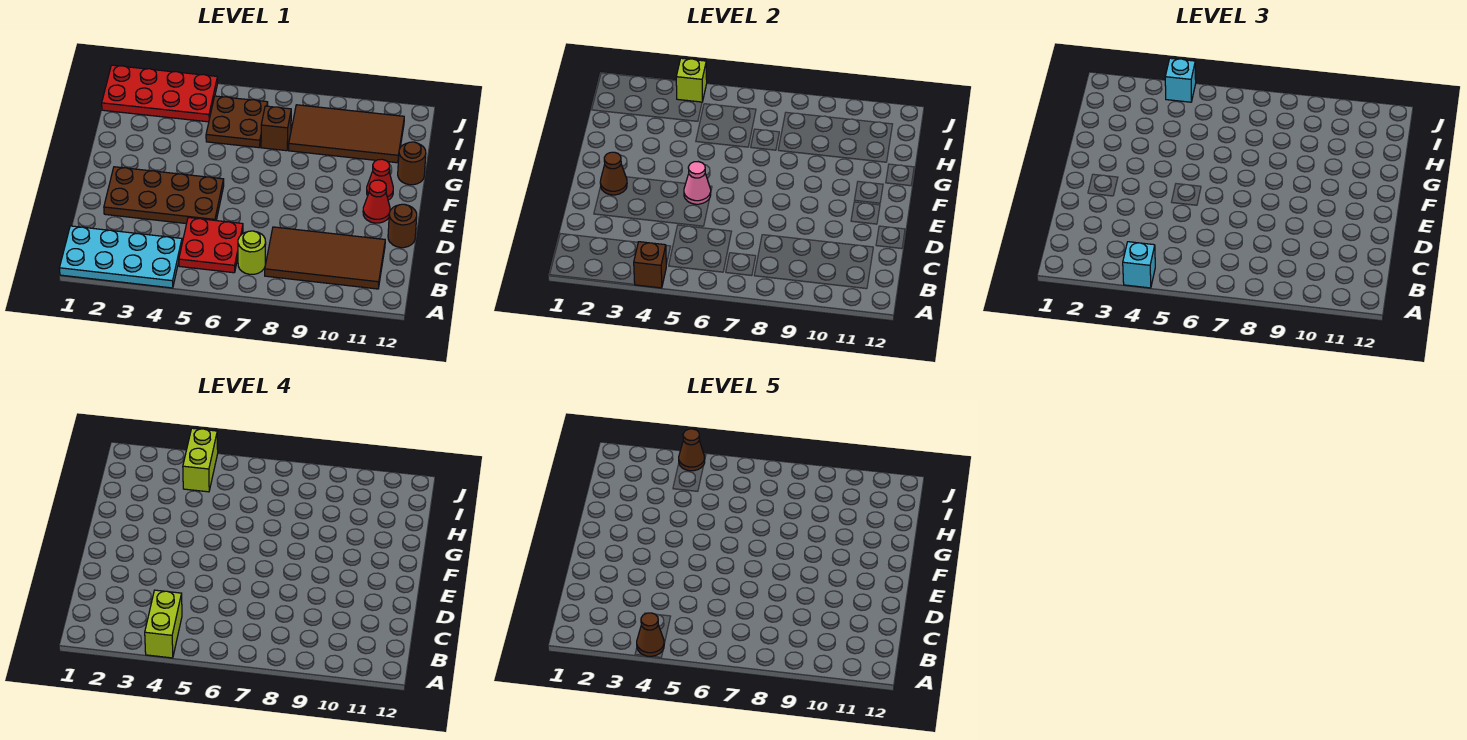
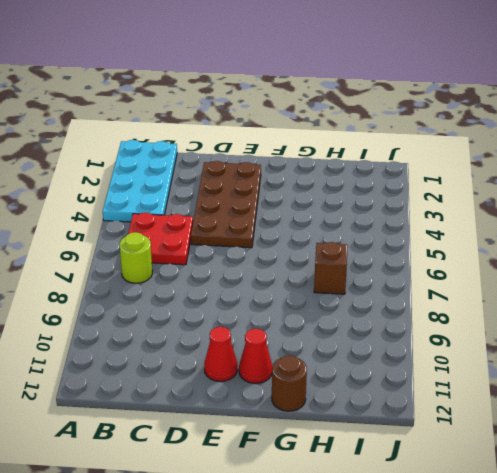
none -> brown 2x4 tile [265,227,385,289]
none -> brown 1x1 round brick [388,204,417,248]
none -> brown 2x2 plate [206,96,268,148]

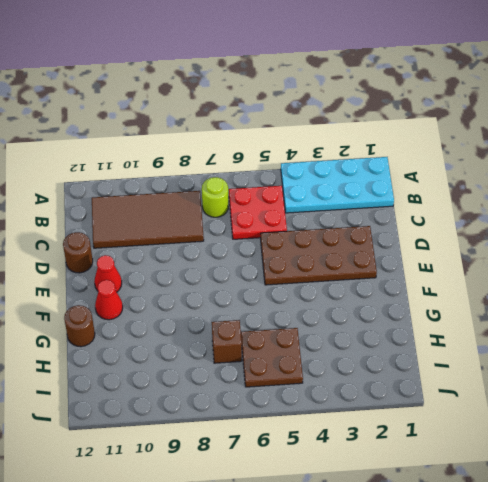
none -> brown 2x4 tile [289,105,404,163]
none -> red 2x4 plate [102,65,218,122]
none -> brown 1x1 brick [634,242,666,288]

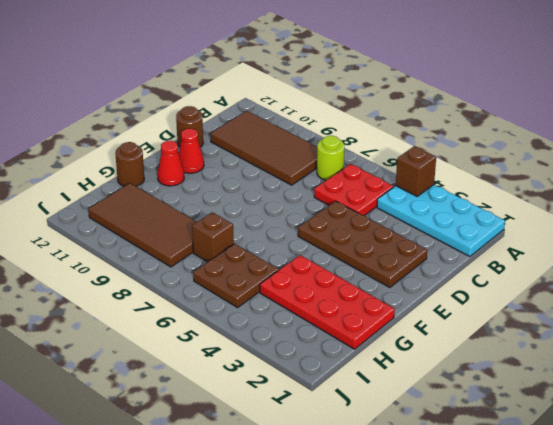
red 2x4 plate [260,255,395,349] -> red 2x4 plate moved to [102,65,218,122]
none -> brown 1x1 cone [600,152,627,195]
none -> pink 1x1 cone [684,162,711,204]
none -> lime 1x1 brick [676,58,707,102]

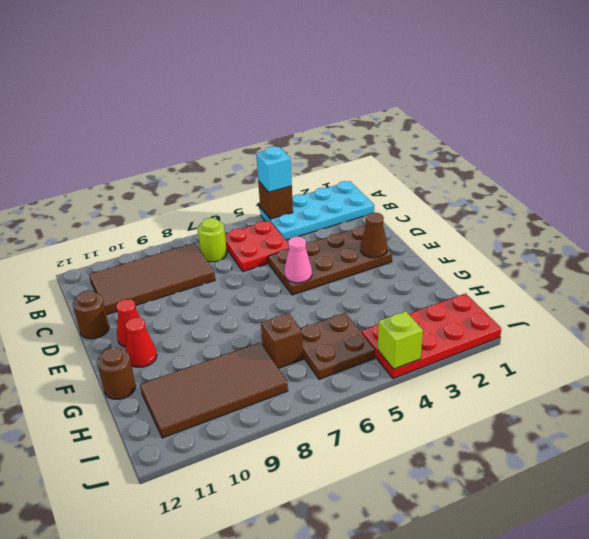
none -> cyan 1x1 brick [1165,58,1196,102]
none -> lime 1x2 brick [145,590,182,658]
none -> lime 1x2 brick [183,428,218,492]

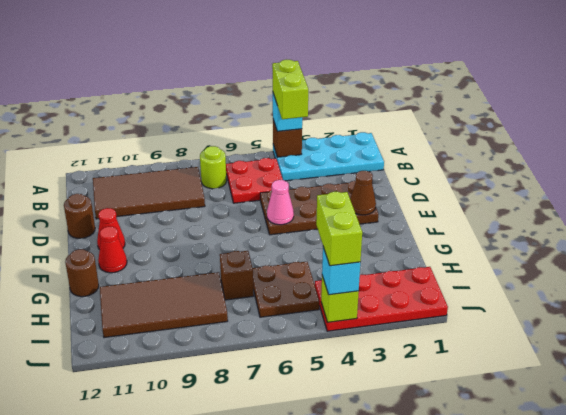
none -> brown 1x1 cone [637,613,664,656]
none -> brown 1x1 cone [679,429,705,471]

